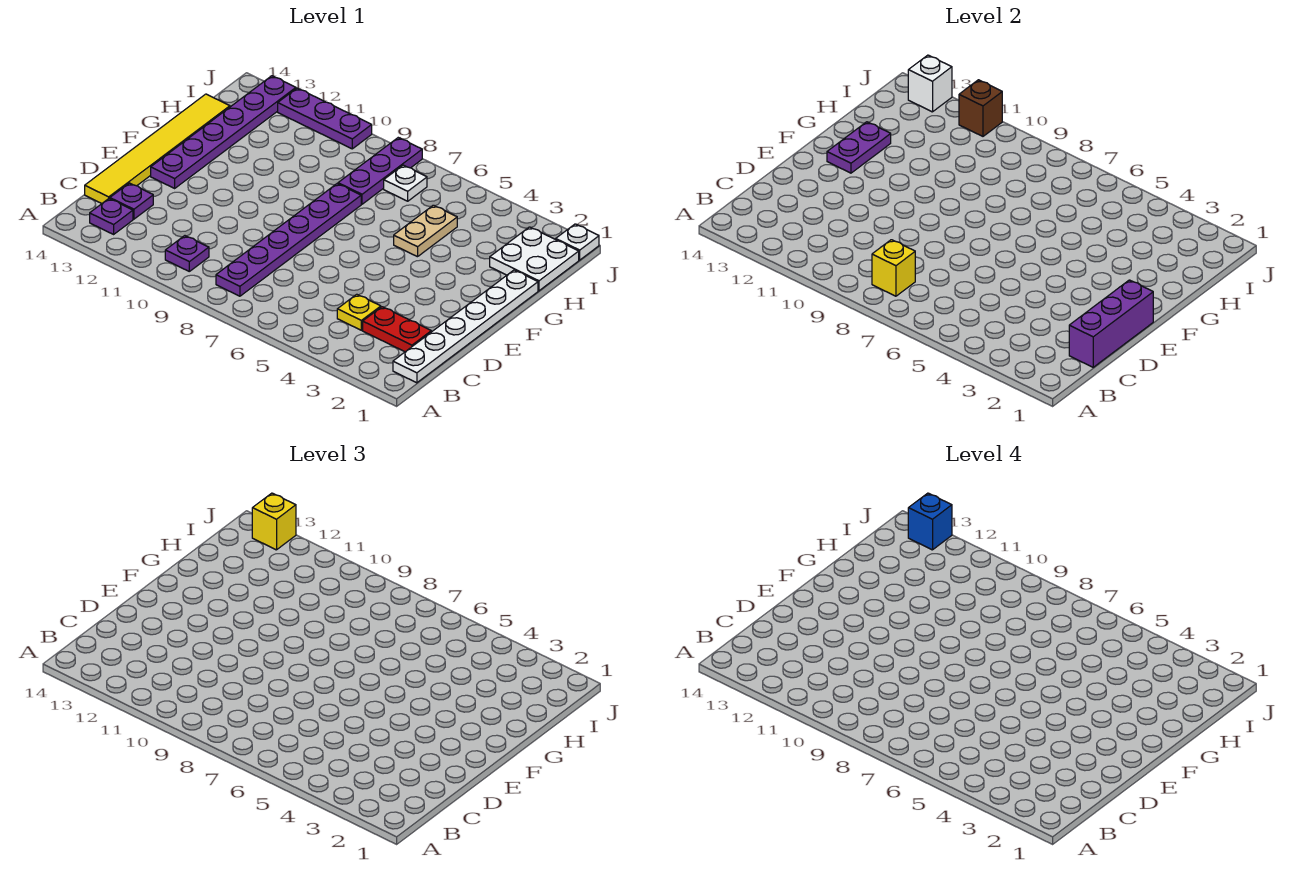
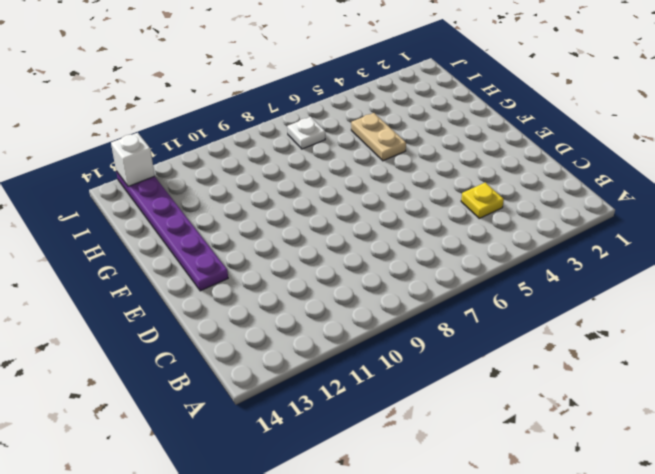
none -> white 1x6 plate [393,270,538,383]
none -> purple 1x6 plate [216,184,361,296]
none -> purple 1x1 plate [165,236,209,271]

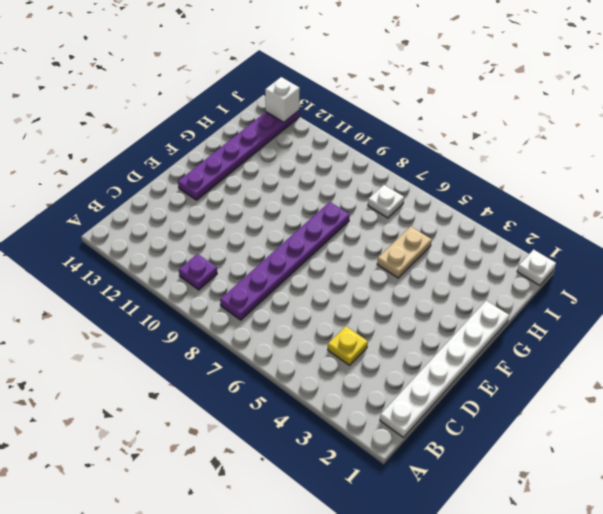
none -> purple 1x1 plate [90,199,133,234]
none -> red 1x2 plate [363,307,431,352]
none -> purple 1x1 plate [110,183,153,219]

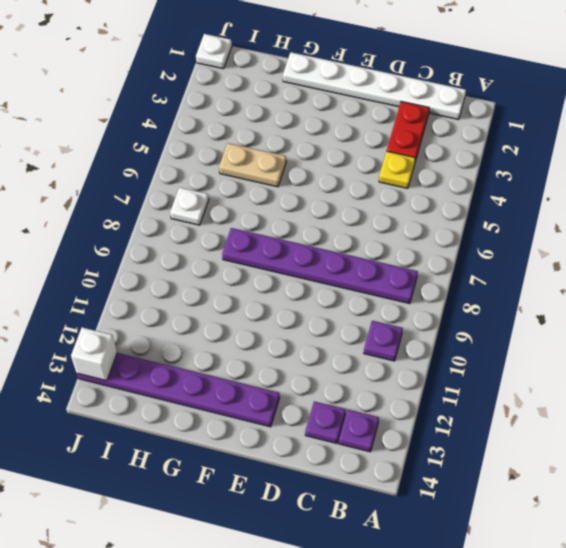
none -> yellow 1x6 tile [85,94,230,203]
none -> white 2x2 plate [490,227,579,291]
none -> purple 1x3 plate [338,138,422,204]

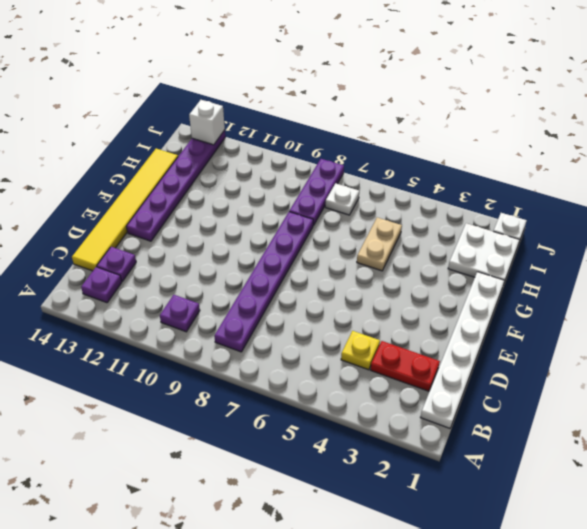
none -> purple 1x3 plate [278,88,372,149]
none -> yellow 1x1 brick [872,240,915,296]
none -> purple 1x3 brick [1069,280,1153,367]

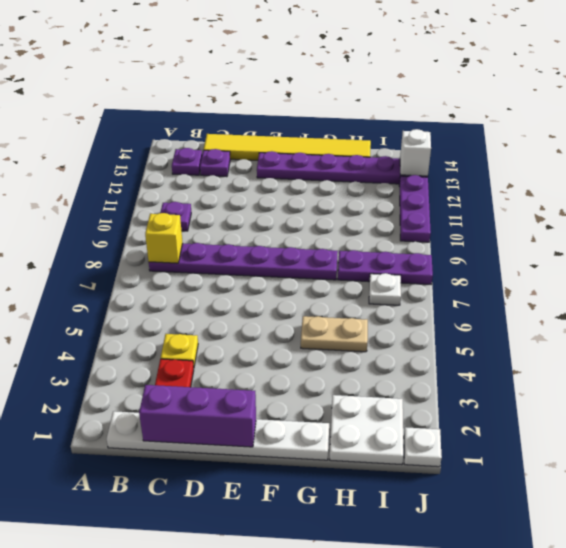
none -> purple 1x2 plate [827,122,891,173]
none -> brown 1x1 brick [959,80,1002,136]
none -> yellow 1x1 brick [252,493,296,550]

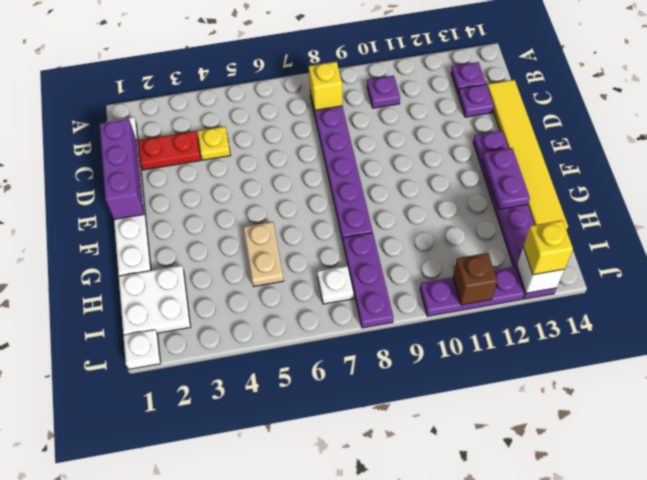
none -> blue 1x1 brick [908,493,952,550]

